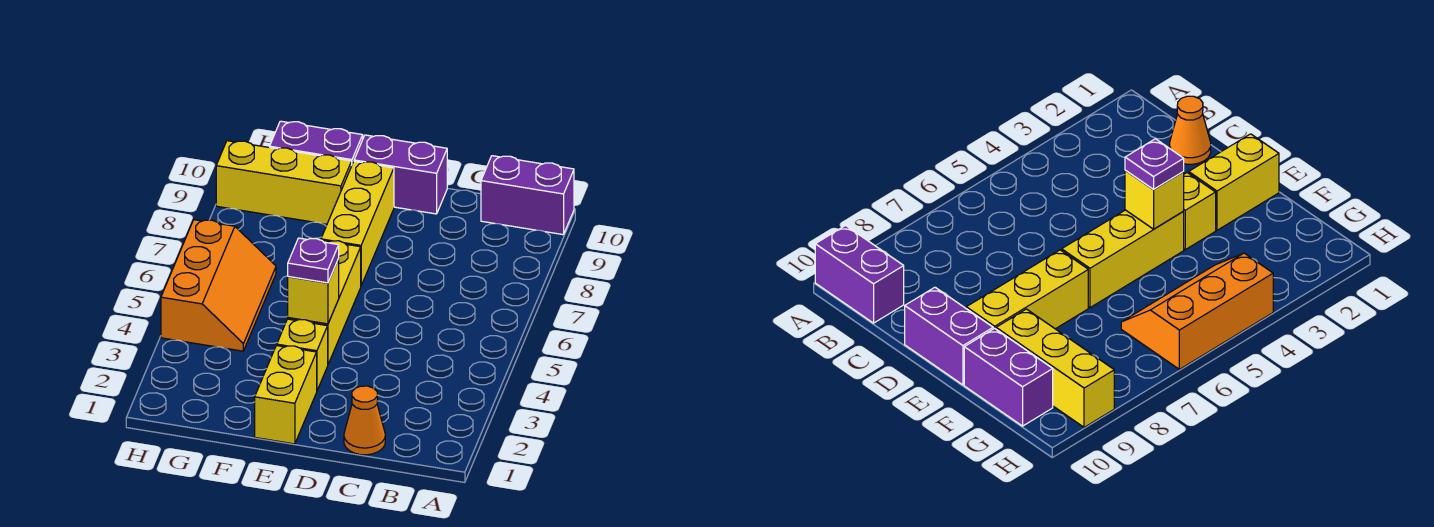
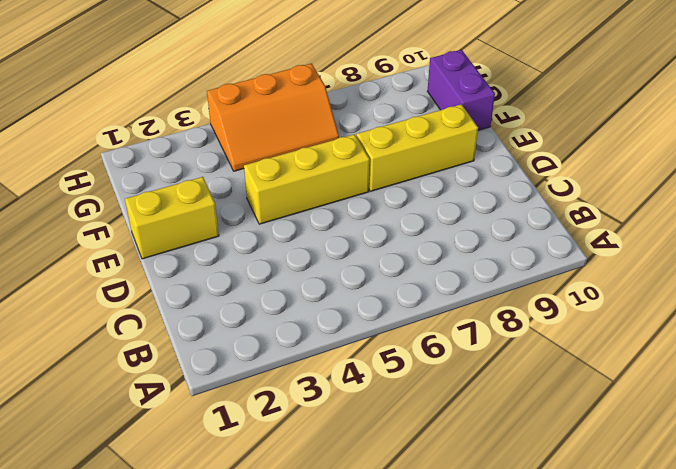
none -> purple 1x2 brick [481,156,574,235]
none -> orange 1x1 cone [344,386,385,455]
none -> purple 1x2 brick [354,135,447,214]

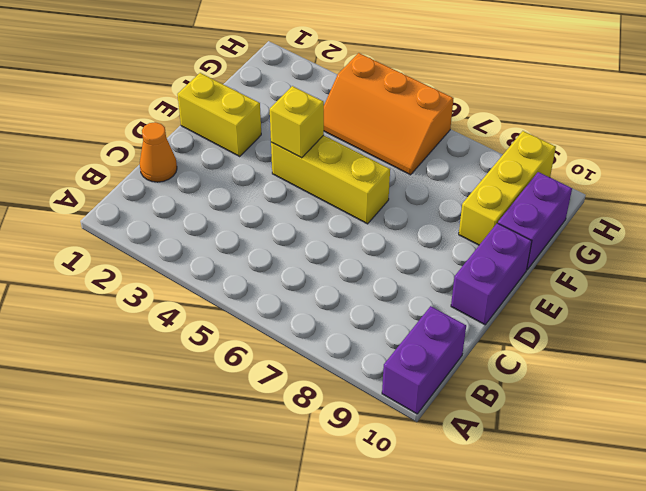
none -> yellow 1x1 brick [277,319,328,390]
none -> yellow 1x3 brick [321,161,394,285]
none -> purple 1x1 plate [288,238,339,283]

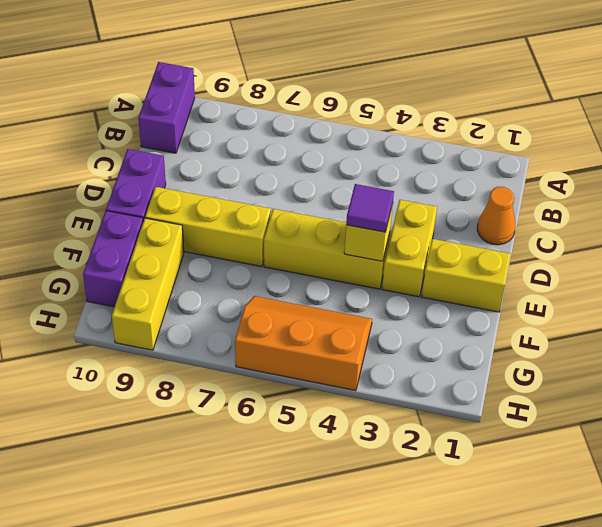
yellow 1x2 brick [382,200,437,297] -> yellow 1x1 brick [277,319,328,390]
purple 1x1 tile [346,184,394,232] -> purple 1x1 plate [288,238,339,283]

